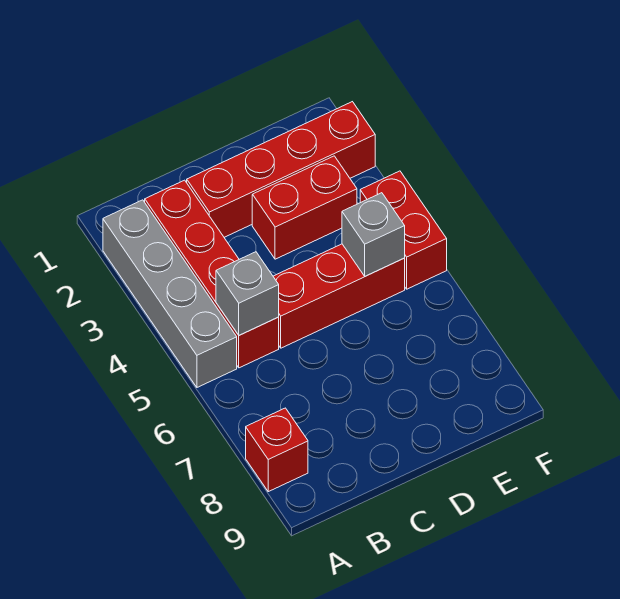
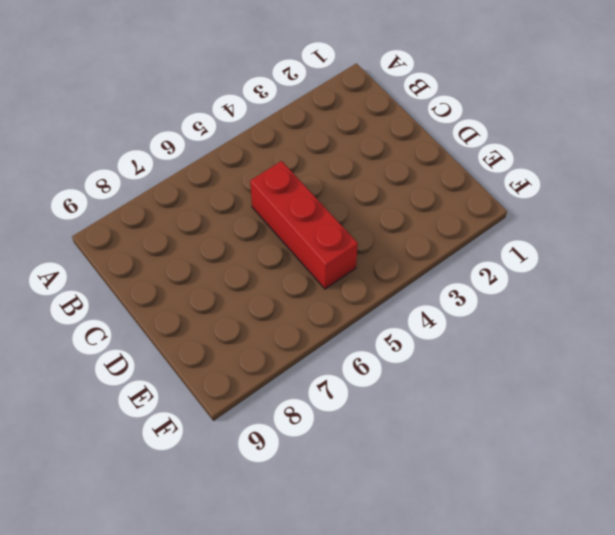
none -> grey 1x4 brick [103,200,237,387]
none -> red 1x1 brick [246,408,308,492]

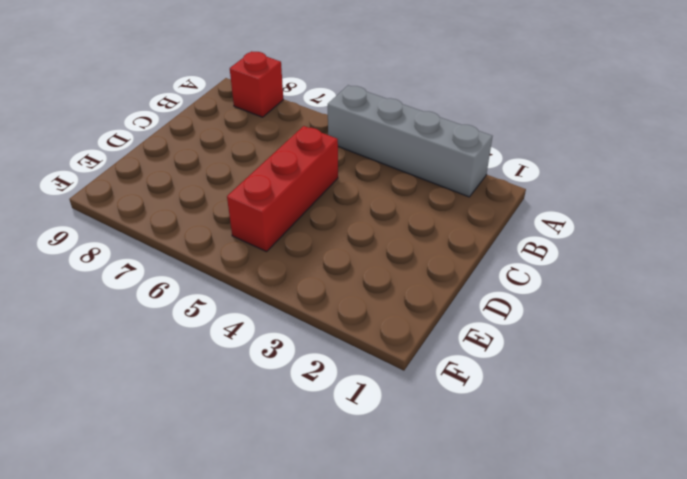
none -> red 1x4 brick [145,180,279,368]
none -> red 1x4 brick [187,102,375,237]

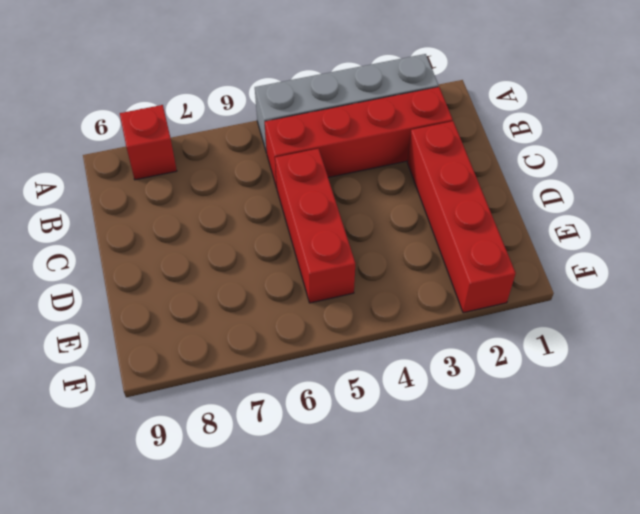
none -> red 1x2 brick [252,156,357,259]
none -> red 1x2 brick [360,171,447,289]

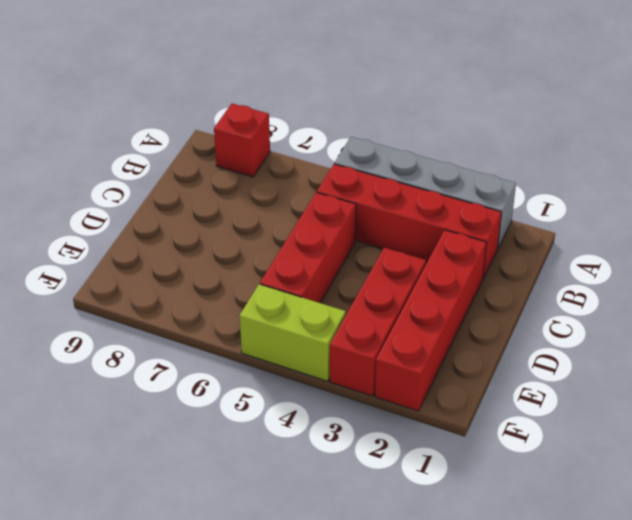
red 1x3 brick [330,248,426,396] -> red 1x2 brick [252,156,357,259]
lime 1x2 brick [239,284,346,381] -> red 1x2 brick [360,171,447,289]
none -> grey 1x1 brick [216,252,279,335]
none -> grey 1x1 brick [342,193,405,276]

